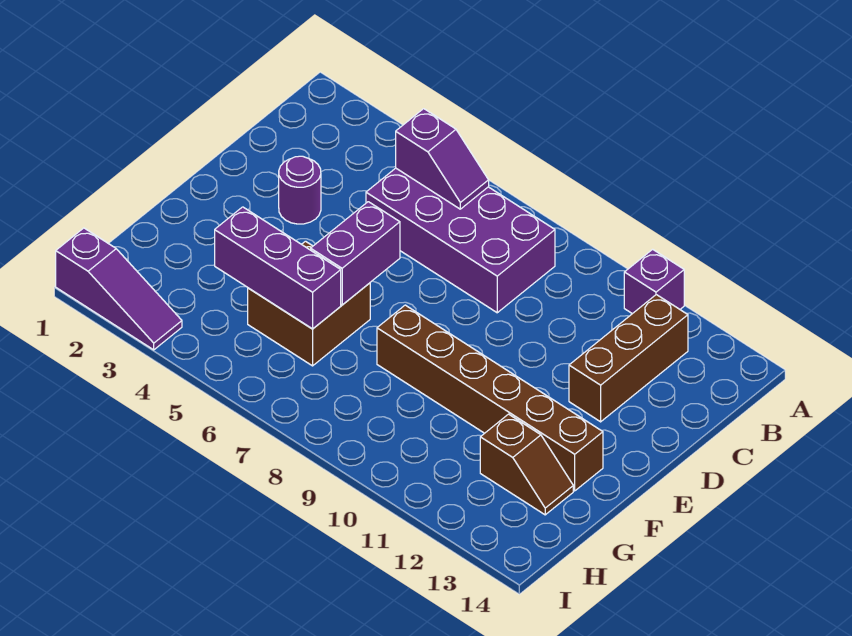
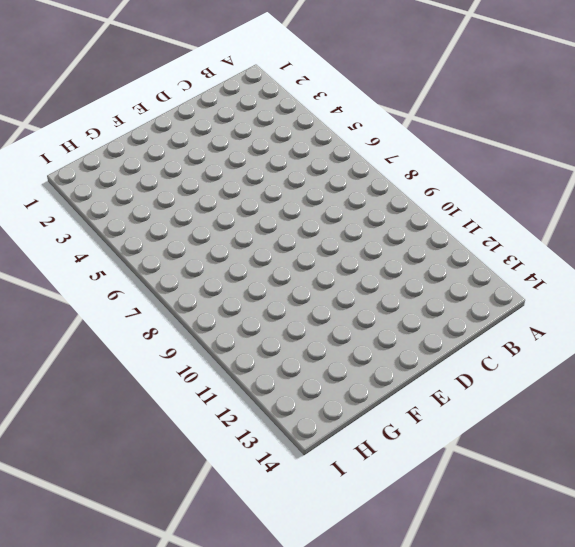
none -> purple 1x1 brick [624,249,684,314]
none -> purple 2x4 brick [366,168,555,313]

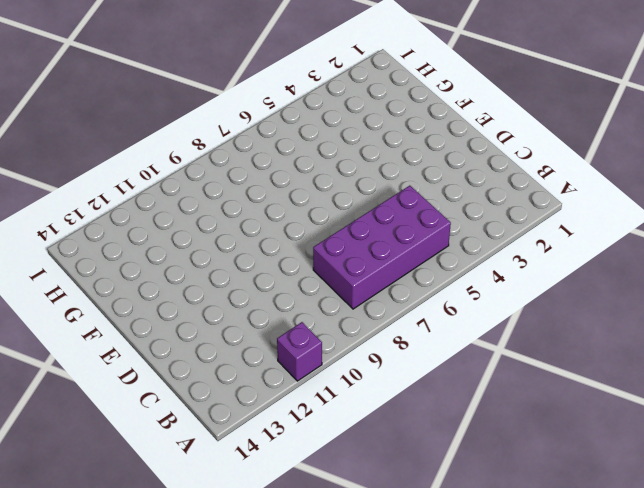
none -> brown 1x3 brick [569,295,688,422]
none -> purple 1x1 round brick [279,156,321,224]

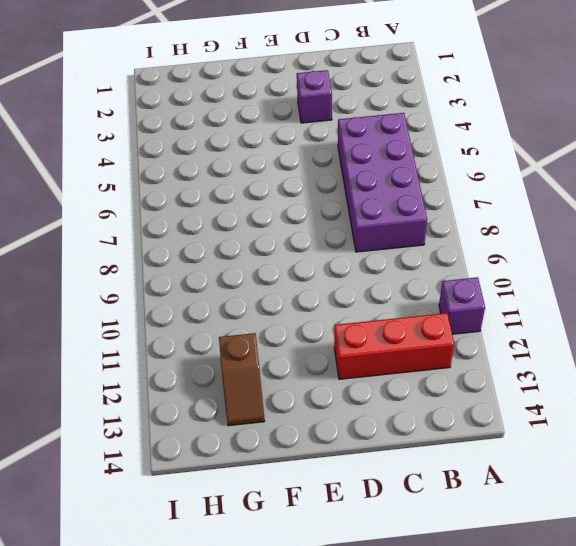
red 1x3 brick [334,313,454,379] -> brown 1x3 brick [569,295,688,422]
purple 1x1 brick [297,70,332,123] -> purple 1x1 round brick [279,156,321,224]
none -> brown 2x2 brick [248,241,370,366]
none -> brown 1x6 brick [377,305,603,491]

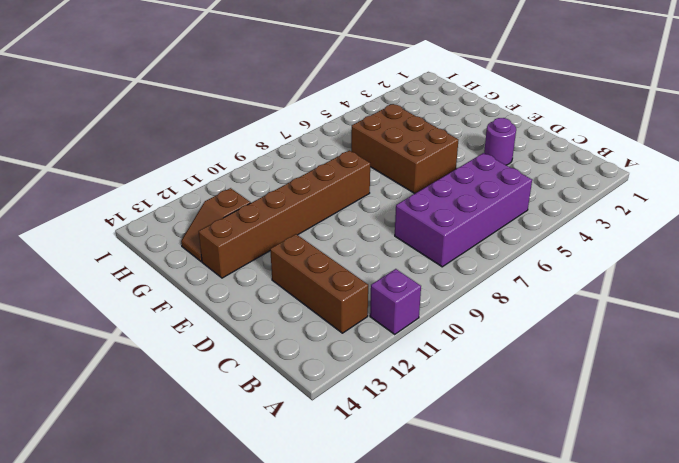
brown 2x3 brick [351,104,458,193] -> brown 2x2 brick [248,241,370,366]
none -> purple 1x3 slope [56,228,182,350]
none -> purple 1x2 slope [396,109,489,209]

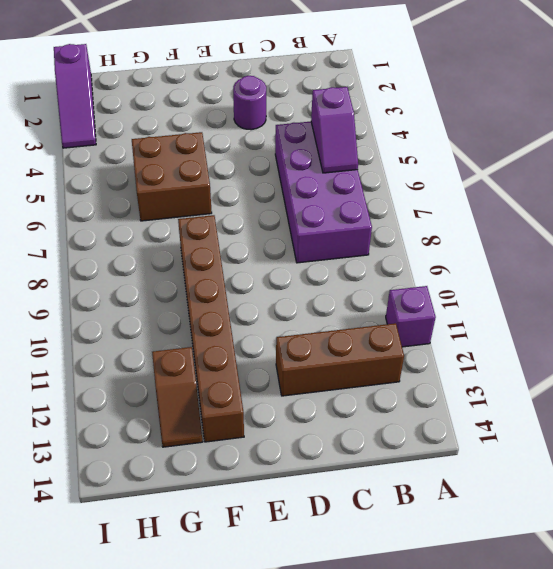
none -> purple 1x2 brick [311,202,400,305]
none -> purple 1x3 brick [215,207,341,329]

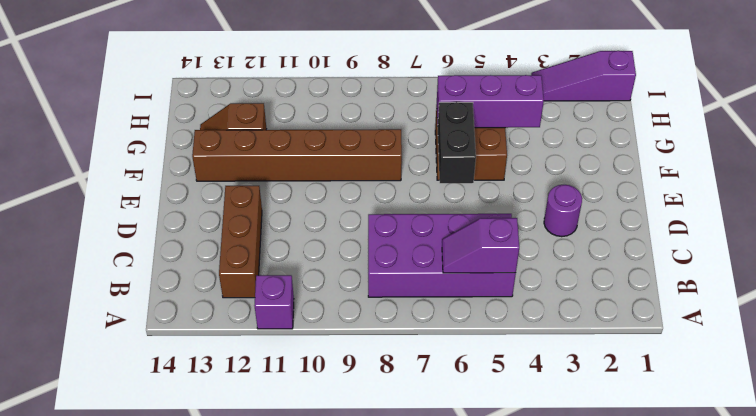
black 1x2 brick [437,102,476,183] -> purple 1x2 brick [311,202,400,305]

